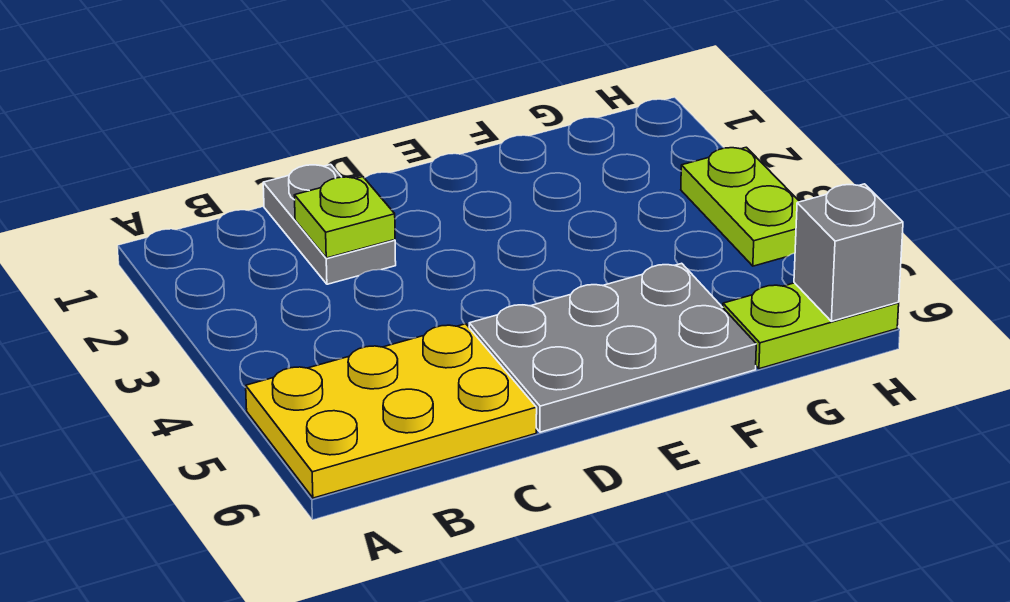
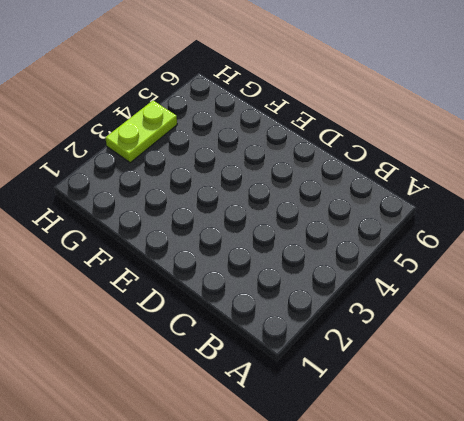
none -> yellow 2x3 plate [246,324,537,498]
none -> grey 1x2 plate [263,164,396,284]

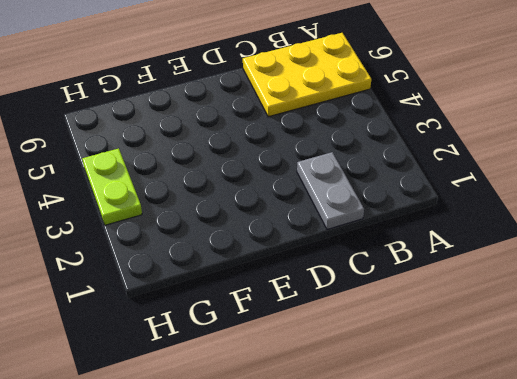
none -> grey 2x3 plate [469,263,756,432]
none -> lime 1x2 plate [723,283,899,369]

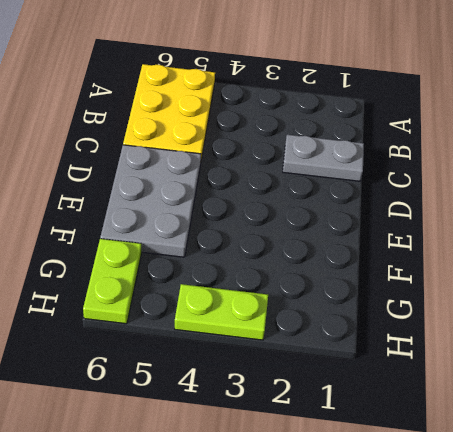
none -> lime 1x1 plate [294,177,395,258]
none -> grey 1x1 brick [794,184,903,321]

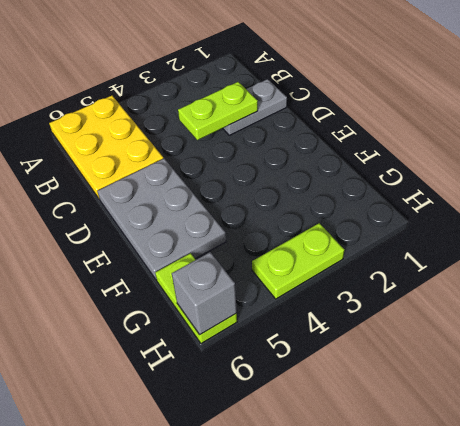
lime 1x2 plate [178,82,258,140] -> lime 1x1 plate [294,177,395,258]

